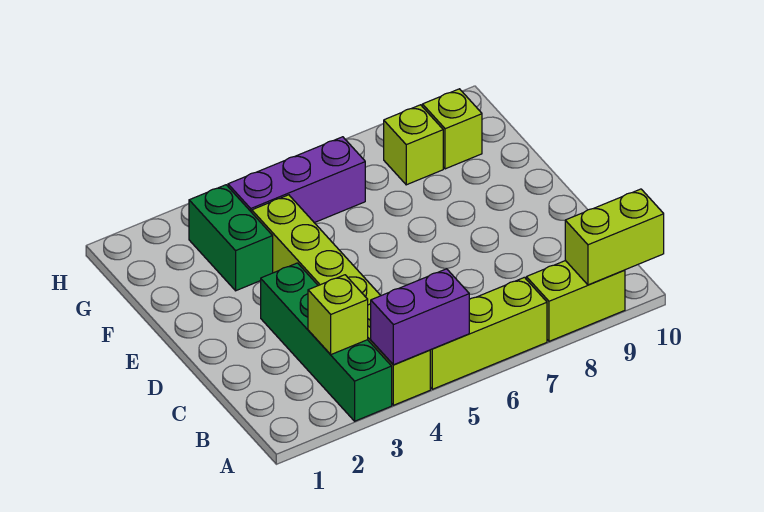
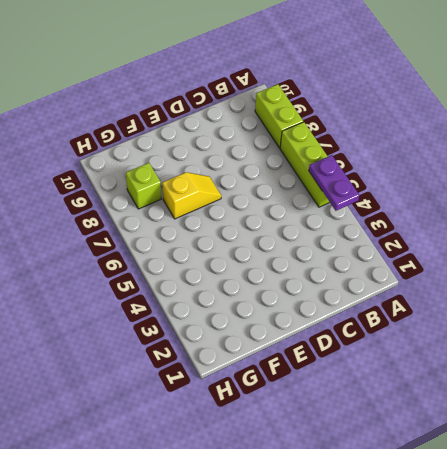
purple 1x2 plate [309,155,359,211] -> purple 1x2 brick [371,269,469,365]
yellow 1x2 slope [162,172,221,219] -> none
none -> green 1x4 brick [261,263,392,421]
none -> lime 1x6 brick [252,195,430,405]

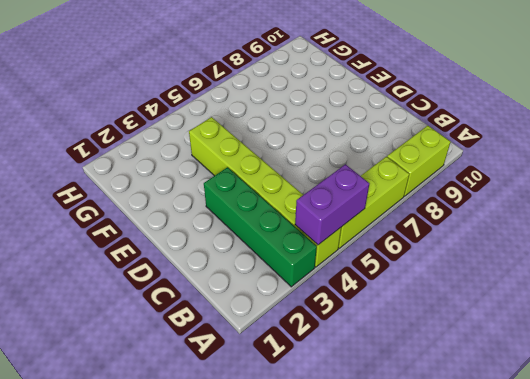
none -> green 1x2 brick [189,185,273,291]
none -> purple 1x3 brick [228,137,365,223]

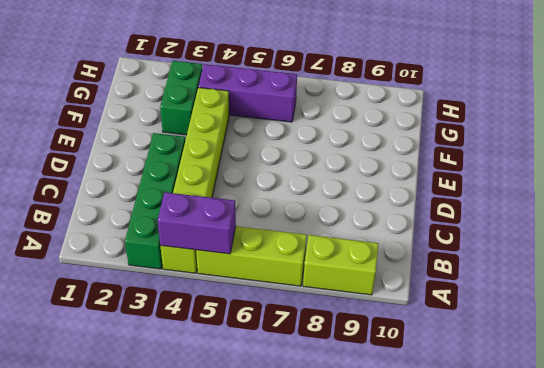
none -> lime 1x1 brick [384,105,443,185]
none -> lime 1x1 brick [422,89,482,169]

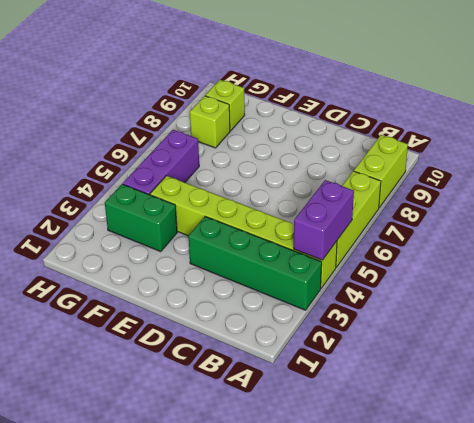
none -> lime 1x2 brick [565,189,664,285]
none -> lime 1x1 brick [308,275,368,354]

